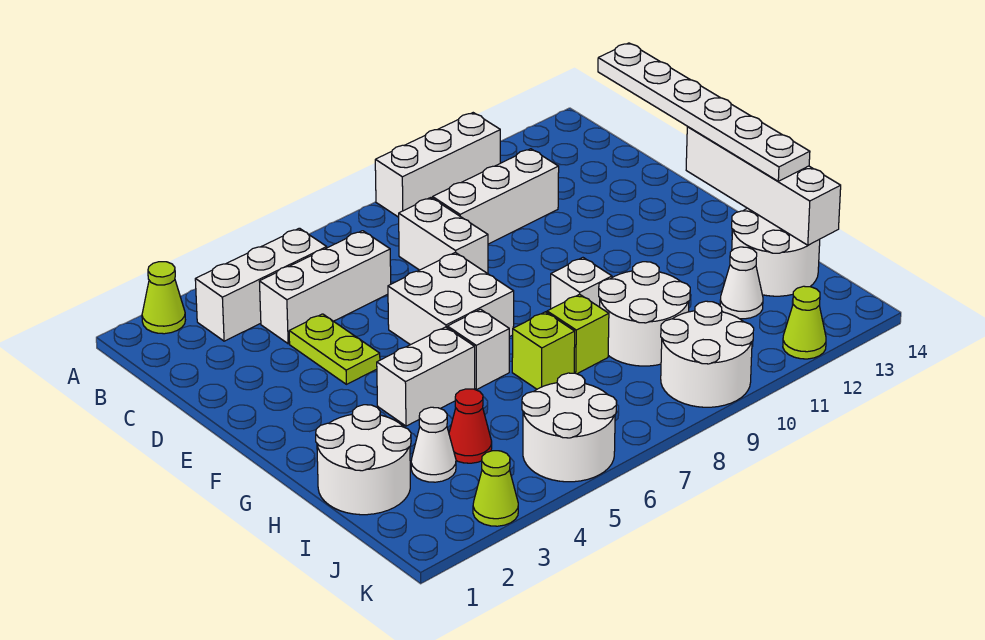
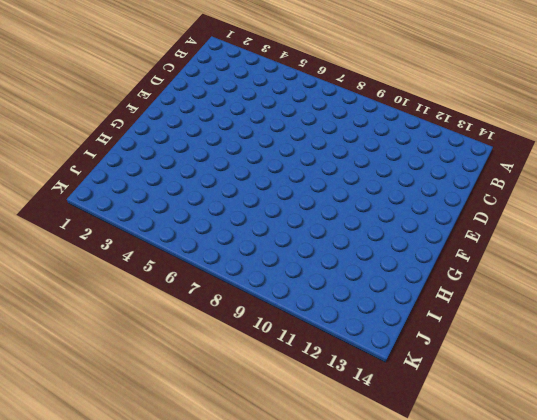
none -> lime 1x1 cone [142,262,185,334]
none -> white 1x3 brick [375,113,501,217]
none -> white 1x3 brick [195,228,327,341]

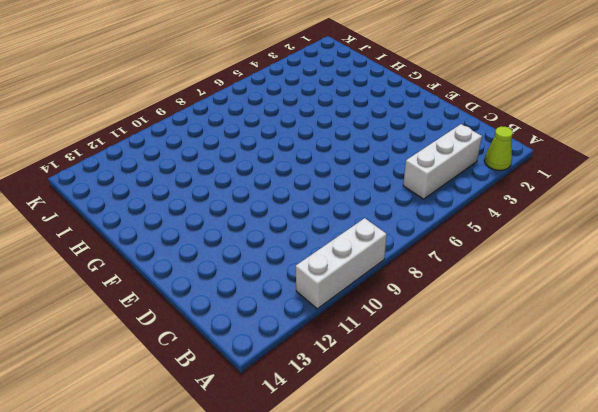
none -> white 1x3 brick [259,231,391,344]
none -> white 1x2 brick [399,198,488,274]
none -> white 1x3 brick [433,149,559,244]

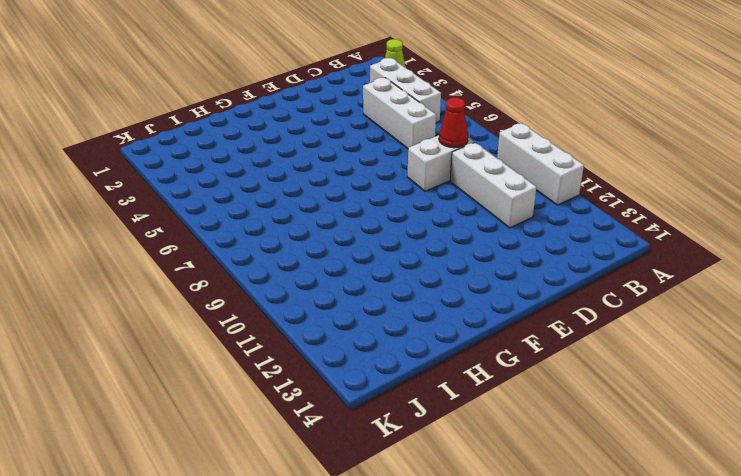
red 1x1 cone [439,97,468,148] -> red 1x1 cone moved to [449,389,492,463]
none -> lime 1x2 plate [289,314,380,384]
none -> white 2x2 brick [388,252,514,345]
none -> white 1x2 brick [377,327,475,426]

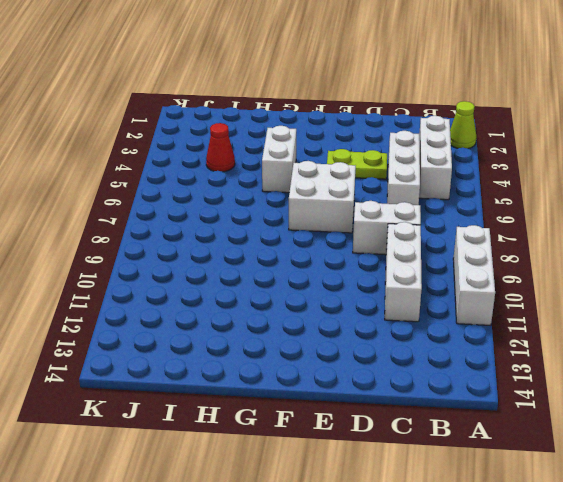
none -> white 1x1 brick [447,309,509,390]
none -> white 1x1 brick [551,258,612,309]
none -> white 2x2 round brick [316,405,411,515]

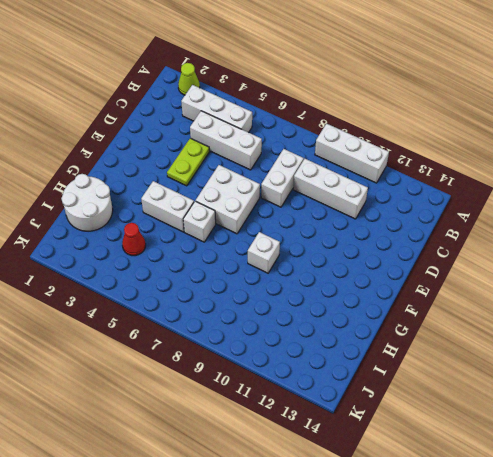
none -> lime 1x1 brick [512,312,575,389]
none -> lime 1x1 brick [547,294,609,374]
none -> white 2x2 round brick [599,262,690,366]

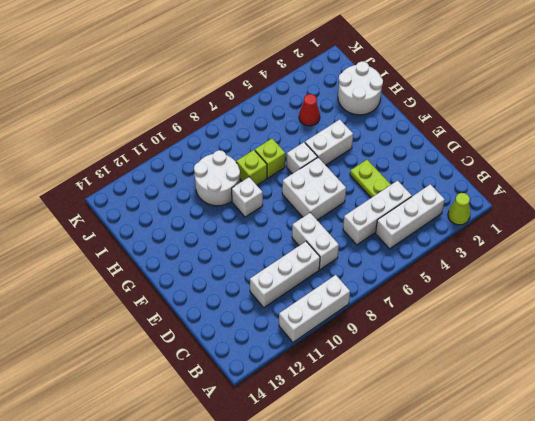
none -> white 2x2 round brick [732,208,820,296]
none -> white 1x1 cone [411,407,456,482]
none -> white 1x1 cone [720,247,763,319]

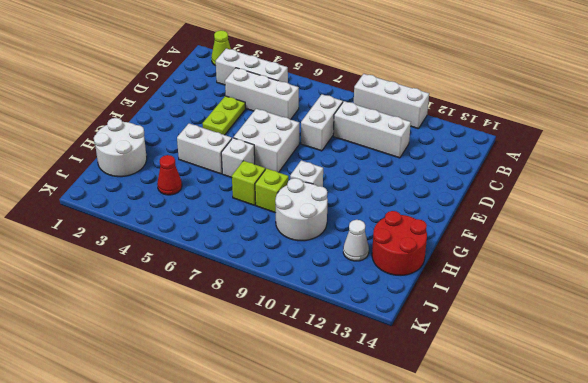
red 2x2 round brick [372,211,427,276] -> white 2x2 round brick [732,208,820,296]
none -> white 1x1 cone [411,407,456,482]
none -> white 2x2 round brick [522,373,617,482]
none -> white 2x2 round brick [661,301,754,407]

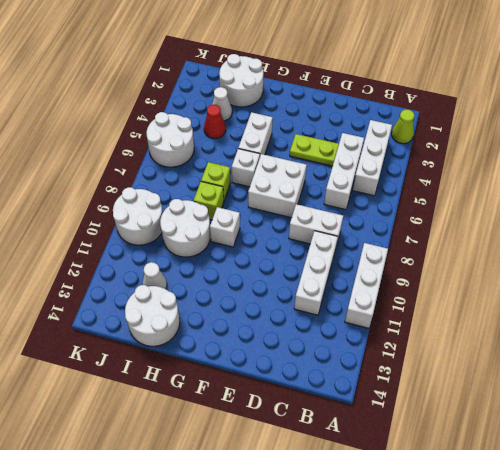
none -> lime 1x1 cone [473,451,518,526]
none -> lime 1x1 cone [783,286,826,359]
none -> white 1x4 brick [686,127,841,245]

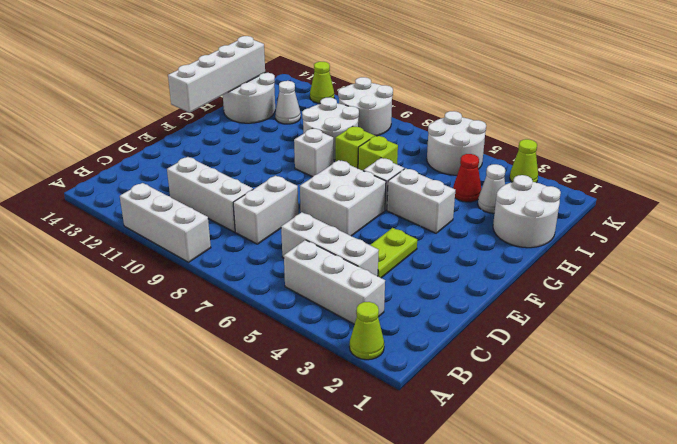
none -> white 1x6 plate [598,43,810,181]

